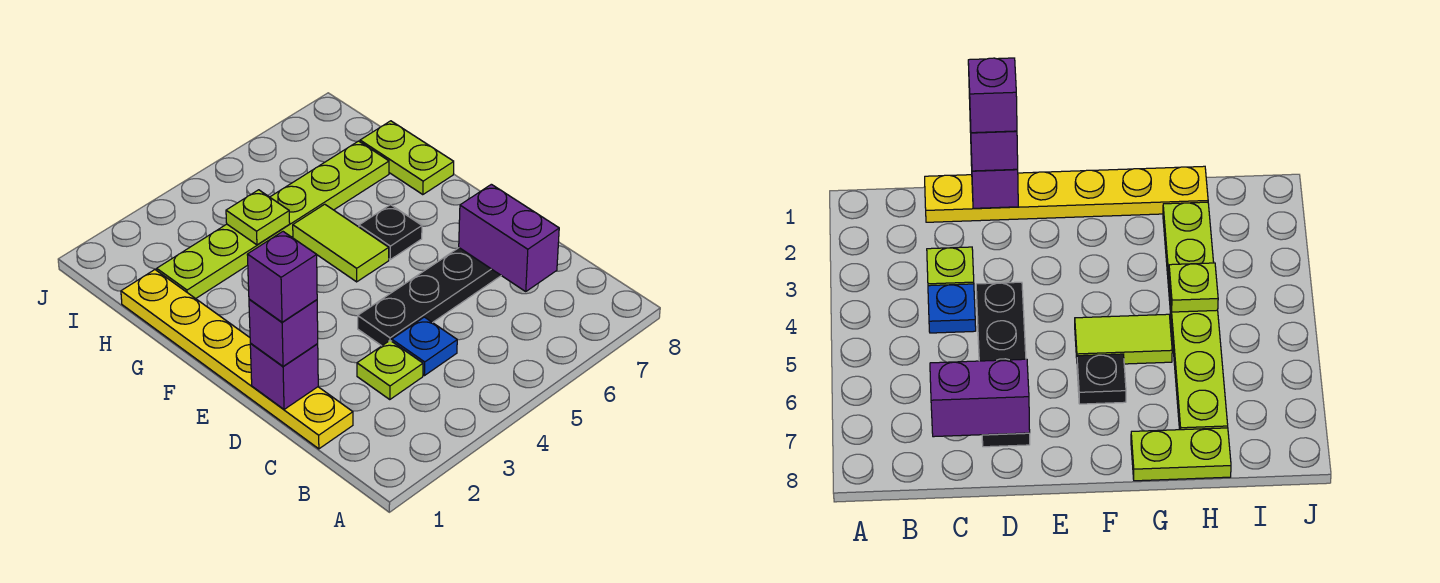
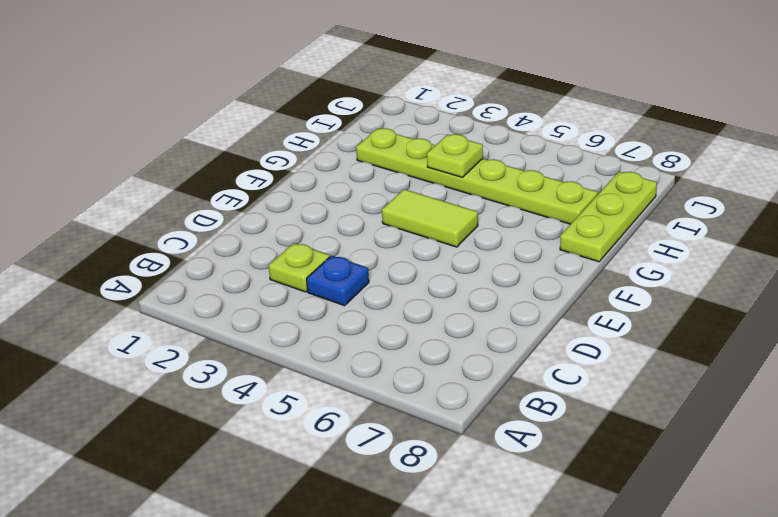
lime 1x2 tile [382,189,478,247] -> lime 1x2 tile turned to [293,204,389,282]
lime 1x3 plate [560,172,657,262] -> lime 1x2 plate [360,121,454,195]
none -> yellow 1x6 plate [121,270,353,449]
none -> black 1x4 plate [358,248,501,346]
none -> black 1x1 plate [359,205,422,259]

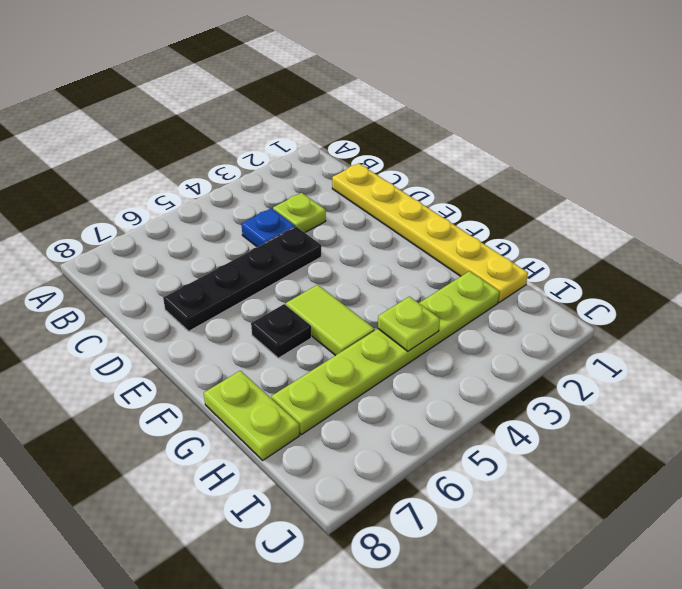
none -> purple 1x2 brick [459,184,559,292]
none -> purple 1x1 brick [250,344,318,409]
none -> purple 1x1 brick [249,299,318,366]

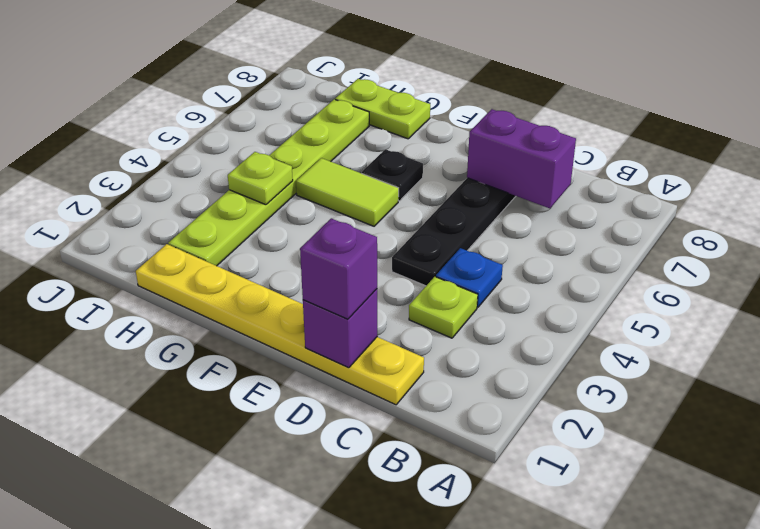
none -> purple 1x1 brick [247,232,317,322]

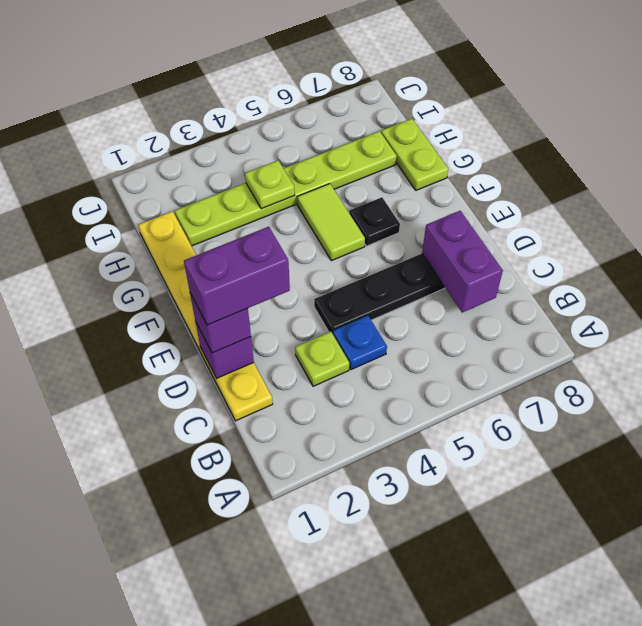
purple 1x2 brick [184,227,290,325] -> purple 1x1 brick [247,232,317,322]

